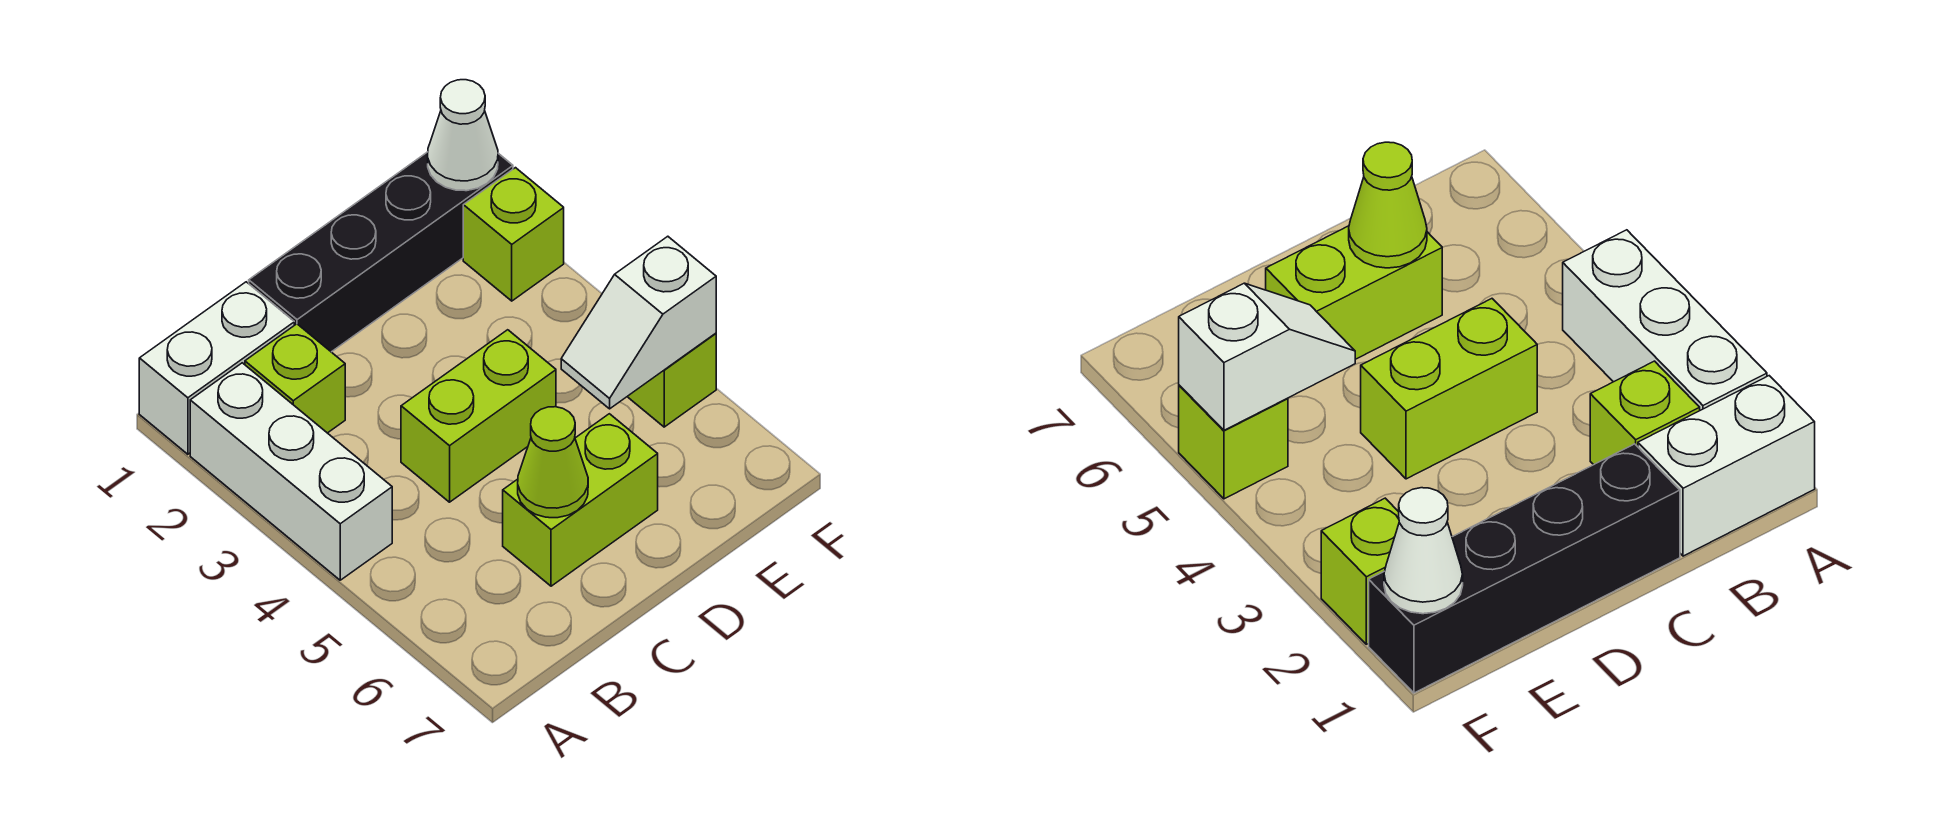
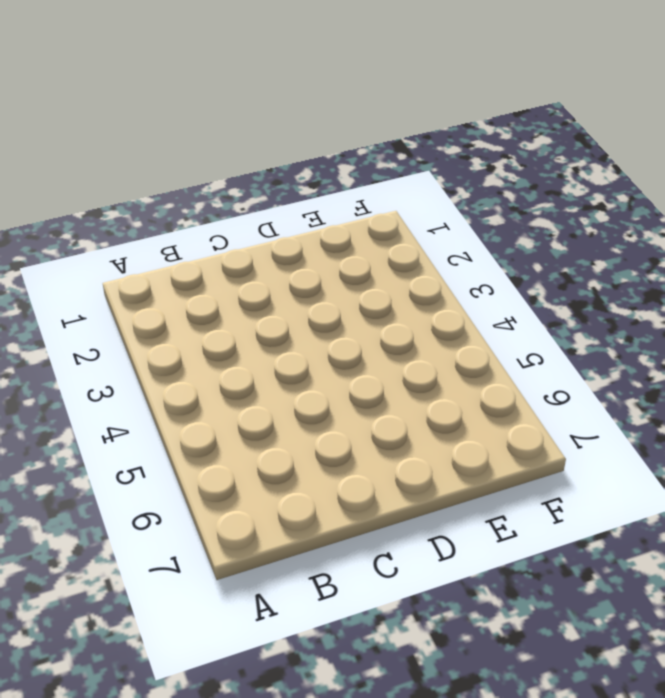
none -> white 1x2 brick [139,282,294,454]
none -> white 1x3 brick [190,363,392,580]

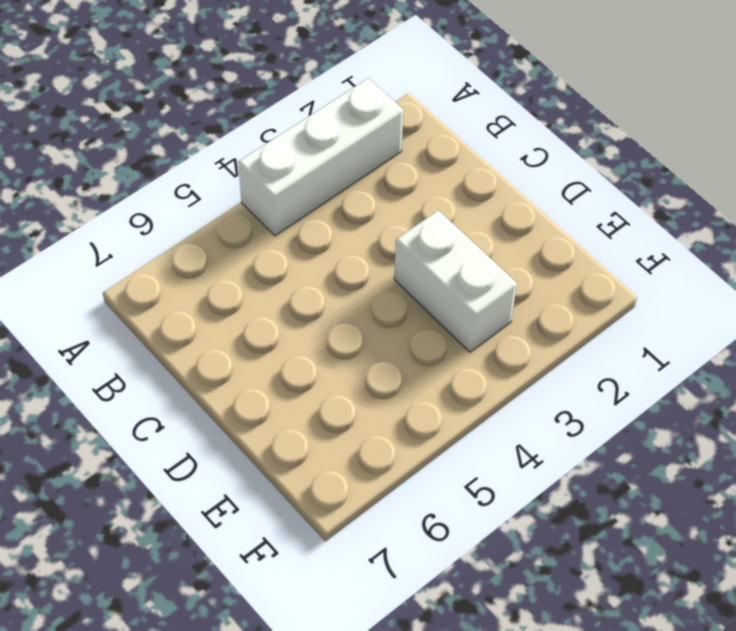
white 1x2 brick [394,210,517,352] -> white 1x2 brick moved to [139,282,294,454]
none -> lime 1x1 brick [245,324,345,433]
none -> black 1x4 brick [249,152,513,352]

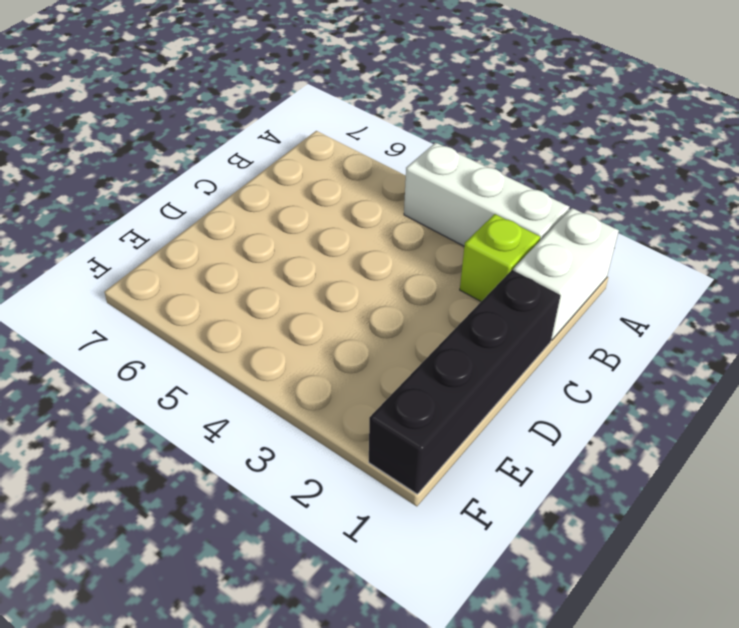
none -> lime 1x2 brick [401,330,556,502]
none -> lime 1x2 brick [503,414,658,586]

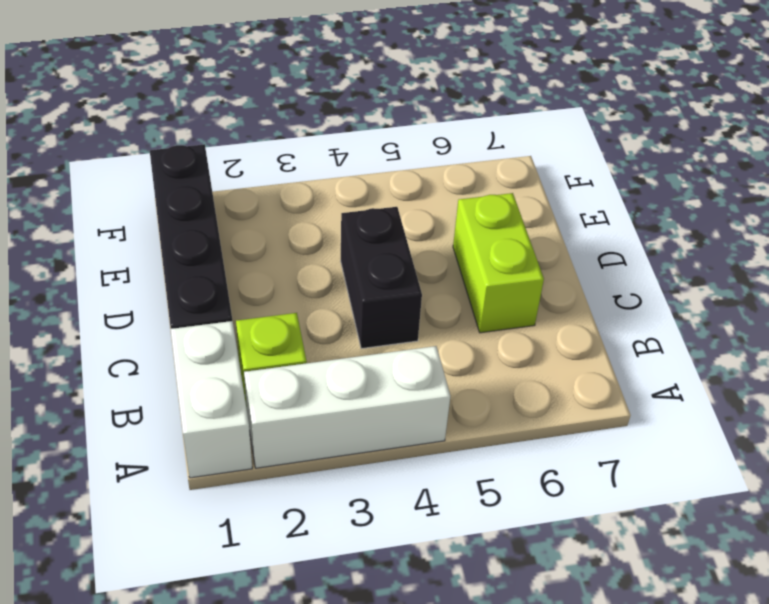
black 1x2 brick [341,207,422,349] -> lime 1x2 brick [401,330,556,502]
none -> lime 1x1 brick [463,168,564,301]
none -> lime 1x1 brick [627,333,716,427]

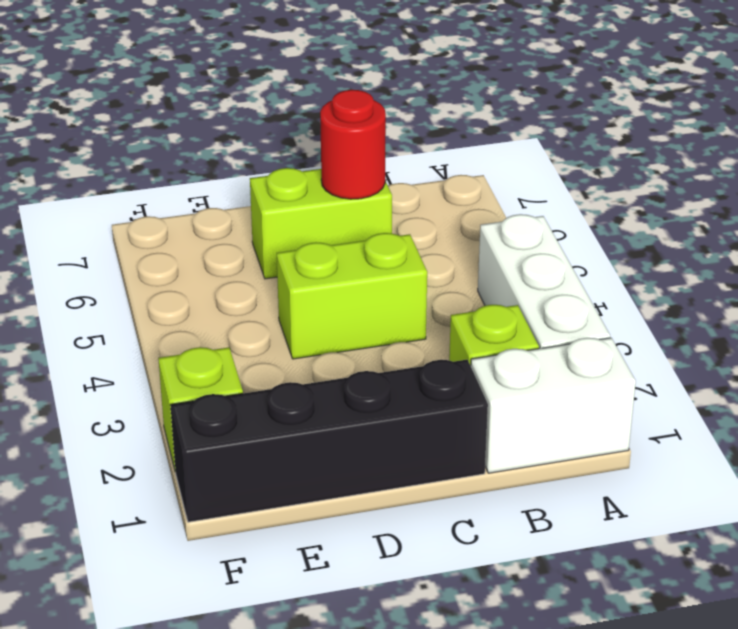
red 1x1 round brick [320,90,386,199] -> lime 1x1 cone [518,407,588,518]
none -> lime 1x1 brick [627,333,716,427]
none -> white 1x2 slope [561,236,716,409]

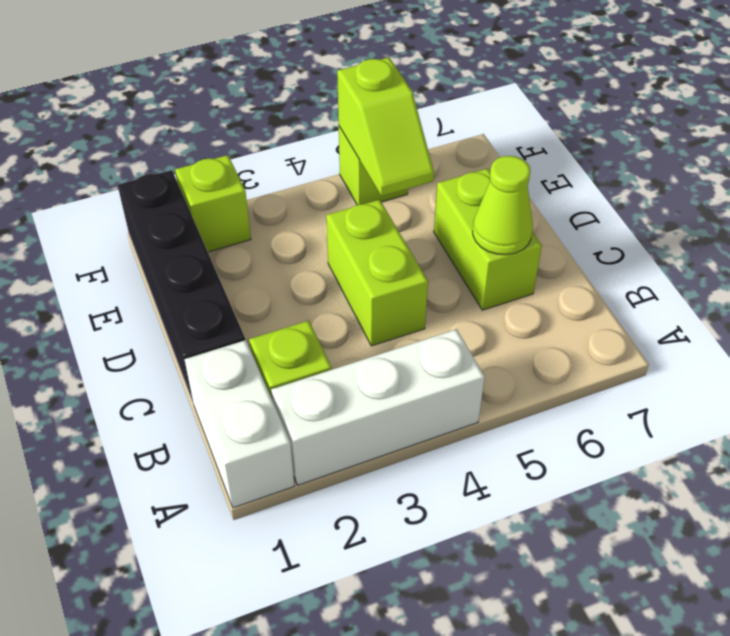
lime 1x2 slope [337,57,434,196] -> white 1x2 slope [561,236,716,409]
none -> white 1x1 cone [428,80,498,191]

